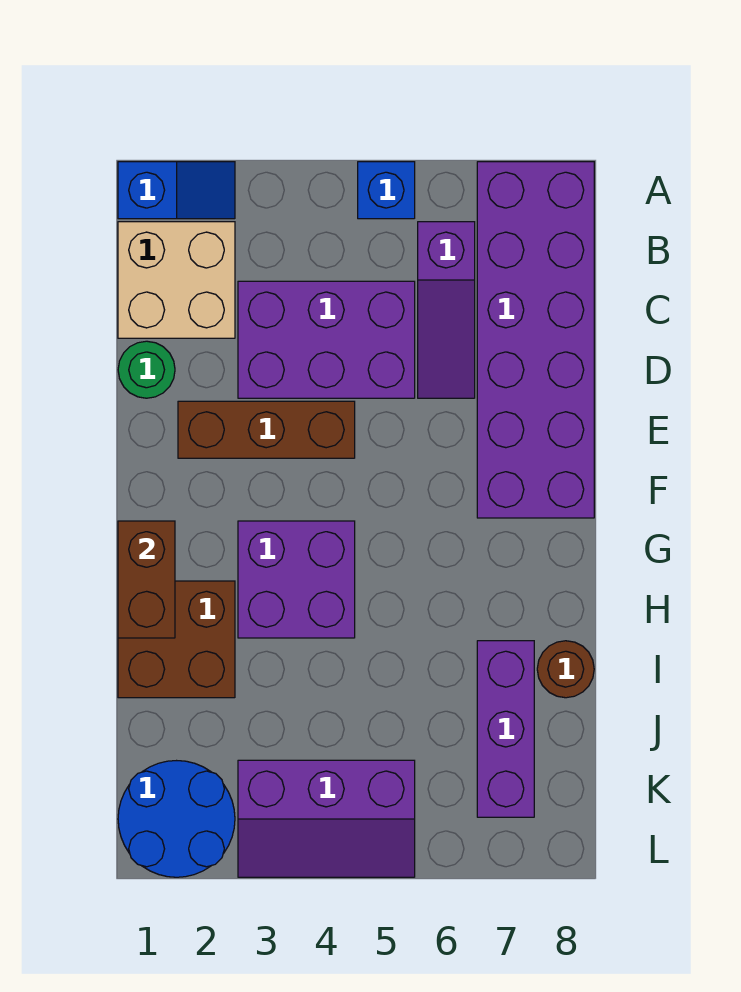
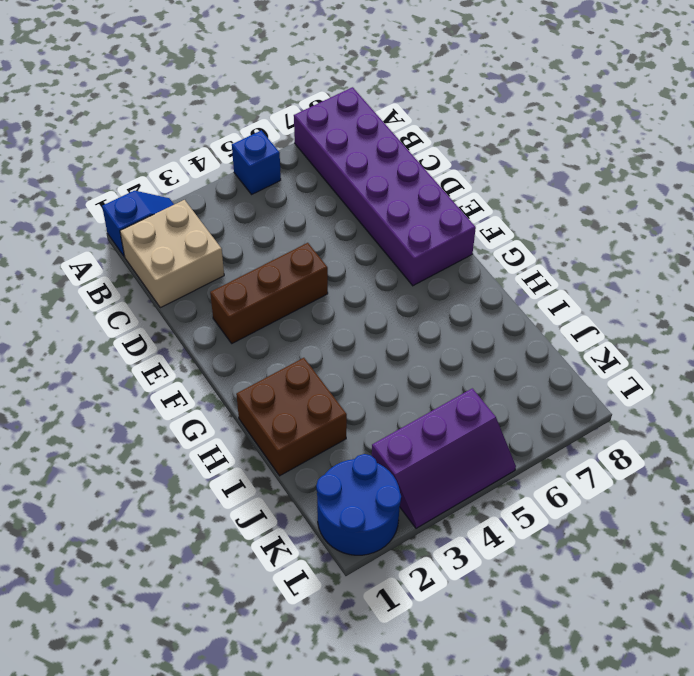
none -> purple 1x3 slope [418,222,475,398]
none -> purple 2x3 brick [238,281,415,398]
none -> green 1x1 round brick [118,341,175,398]

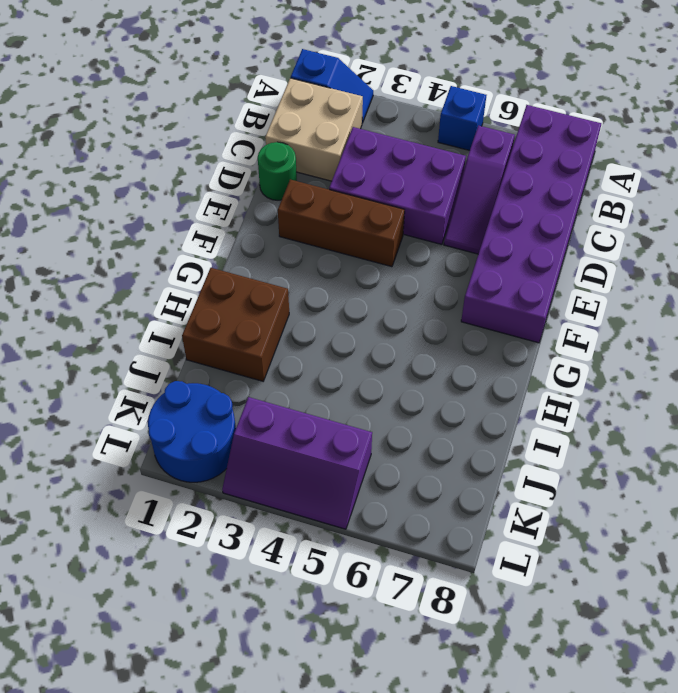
none -> purple 2x2 brick [238,521,355,638]
none -> purple 1x3 brick [477,641,534,817]
none -> brown 1x1 round brick [537,641,594,698]

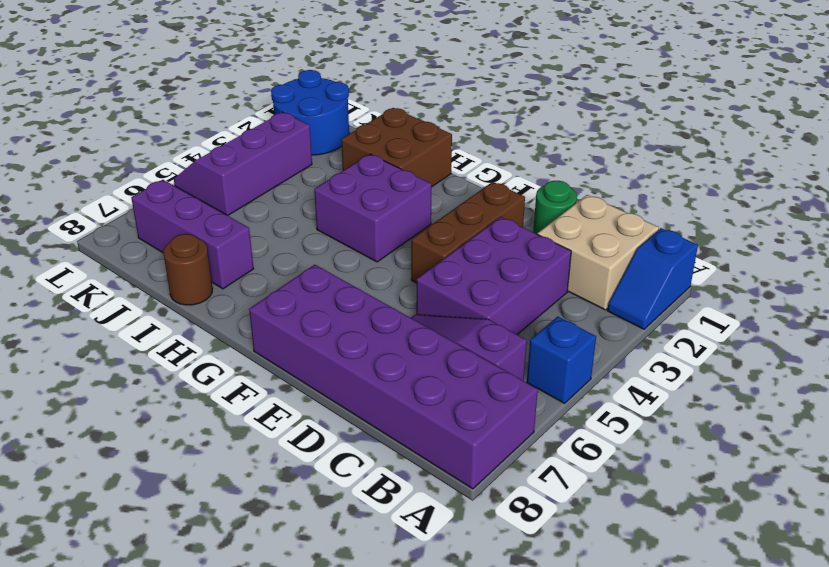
none -> brown 1x2 brick [118,521,175,638]

